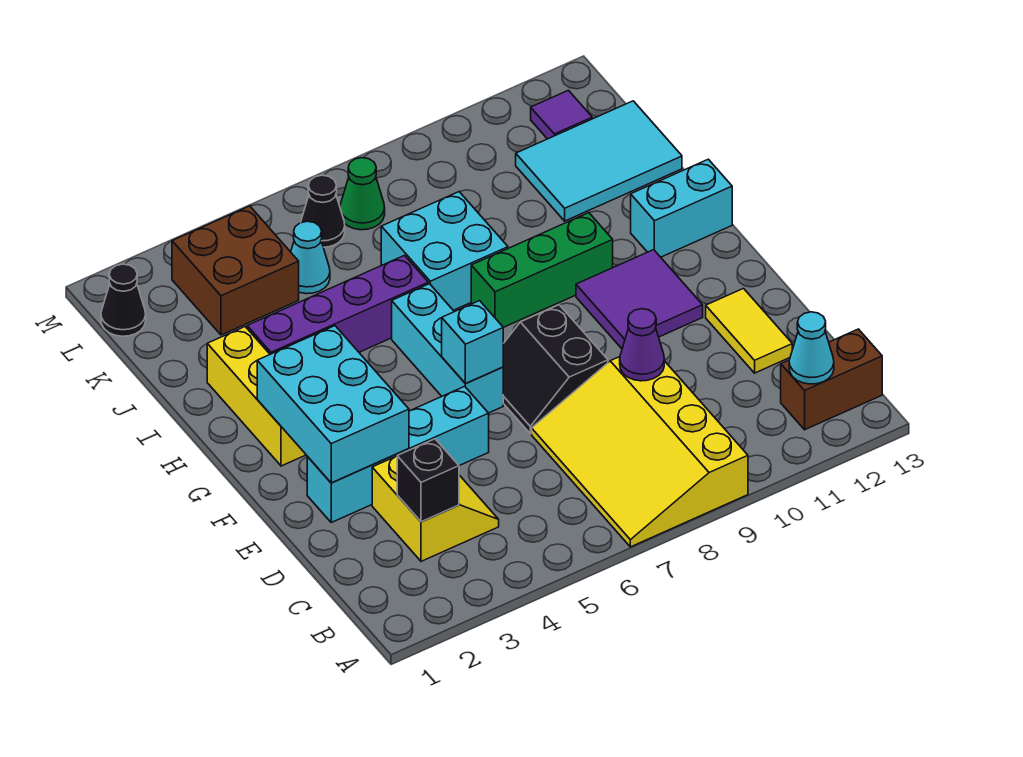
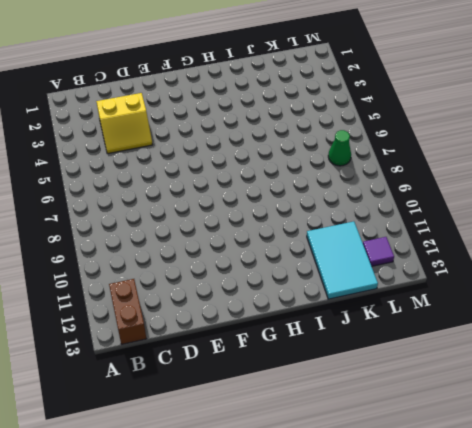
none -> yellow 3x4 slope [532,357,748,547]
none -> yellow 1x2 tile [706,289,792,373]
none -> cyan 1x4 brick [307,386,489,522]

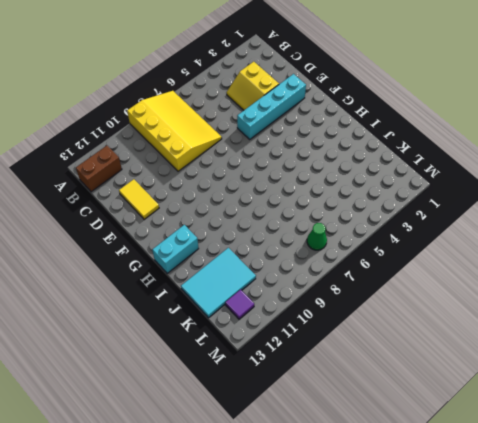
none -> black 2x2 slope [503,305,608,434]
none -> cyan 1x3 brick [392,284,503,413]
none -> purple 2x2 tile [576,250,703,349]

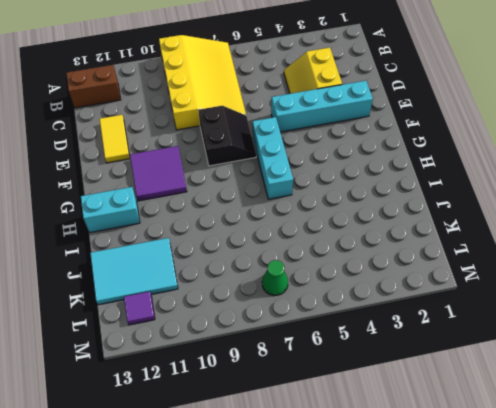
none -> yellow 1x3 brick [207,327,306,466]
none -> green 1x3 brick [471,213,613,327]
none -> purple 1x4 brick [247,255,428,354]

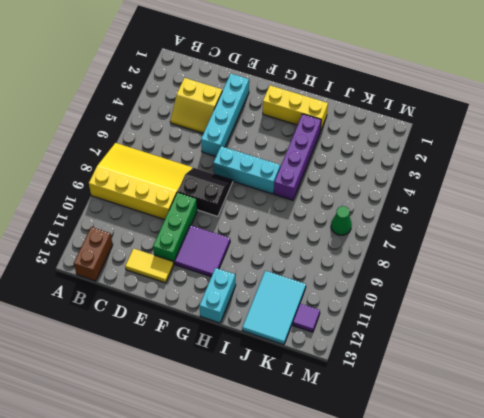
green 1x3 brick [153,192,197,264] -> green 1x3 brick moved to [471,213,613,327]
none -> cyan 2x2 brick [381,192,508,310]
none -> brown 2x2 brick [172,206,299,335]
none -> cyan 1x1 cone [291,221,330,294]

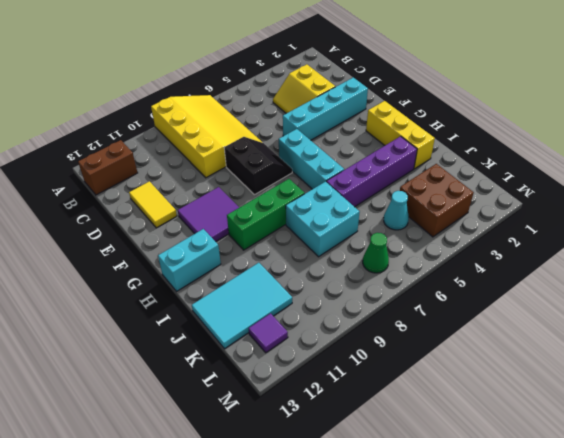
none -> black 1x1 cone [101,264,146,336]
none -> black 1x1 cone [301,175,345,247]
none -> cyan 1x1 cone [789,312,834,384]

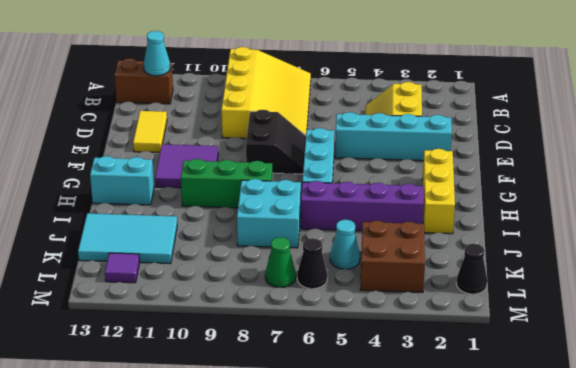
none -> black 1x1 brick [397,439,459,522]
none -> purple 1x1 cone [620,309,664,381]
none -> cyan 2x3 brick [257,326,409,483]

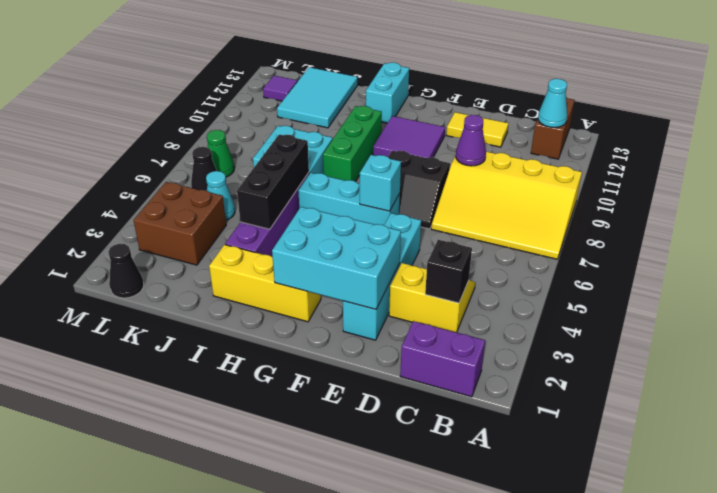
purple 1x2 brick [400,321,485,397] -> none
black 1x3 brick [237,134,309,229] -> none

